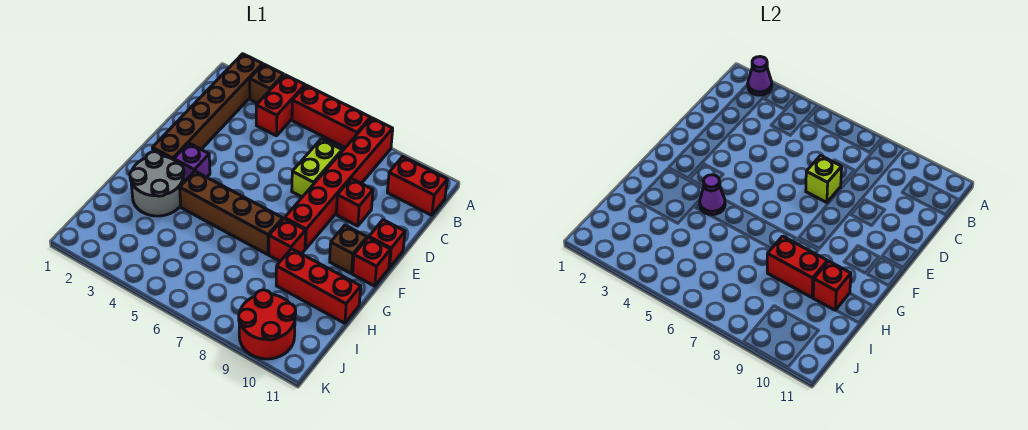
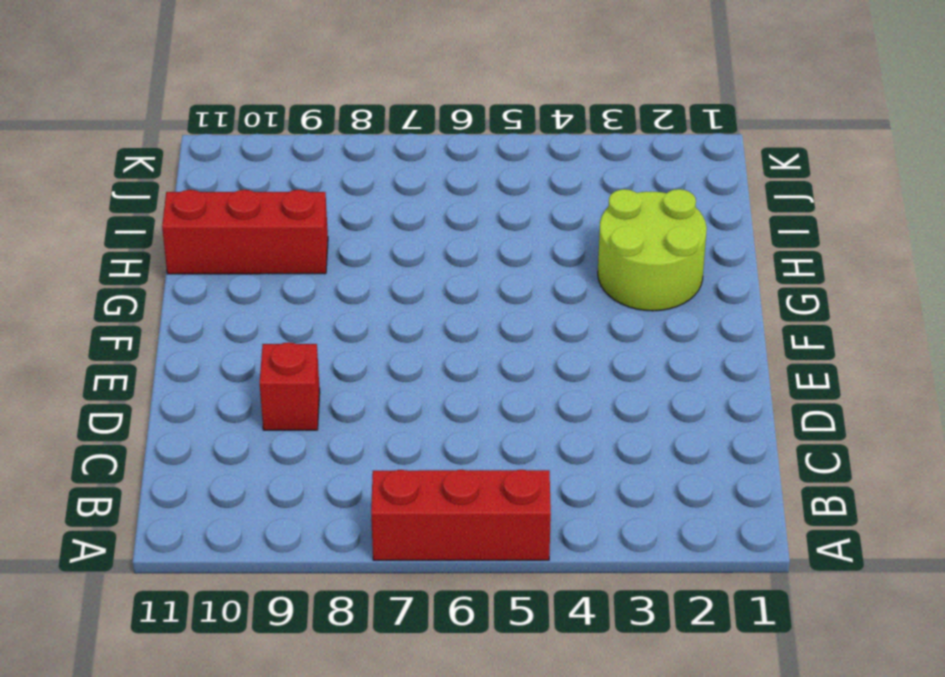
lime 2x2 round brick [598,189,707,311] -> grey 2x2 round brick [130,152,184,216]
none -> brown 1x6 brick [152,54,263,160]
none -> brown 1x1 brick [250,64,284,103]
none -> red 1x2 brick [256,75,305,136]

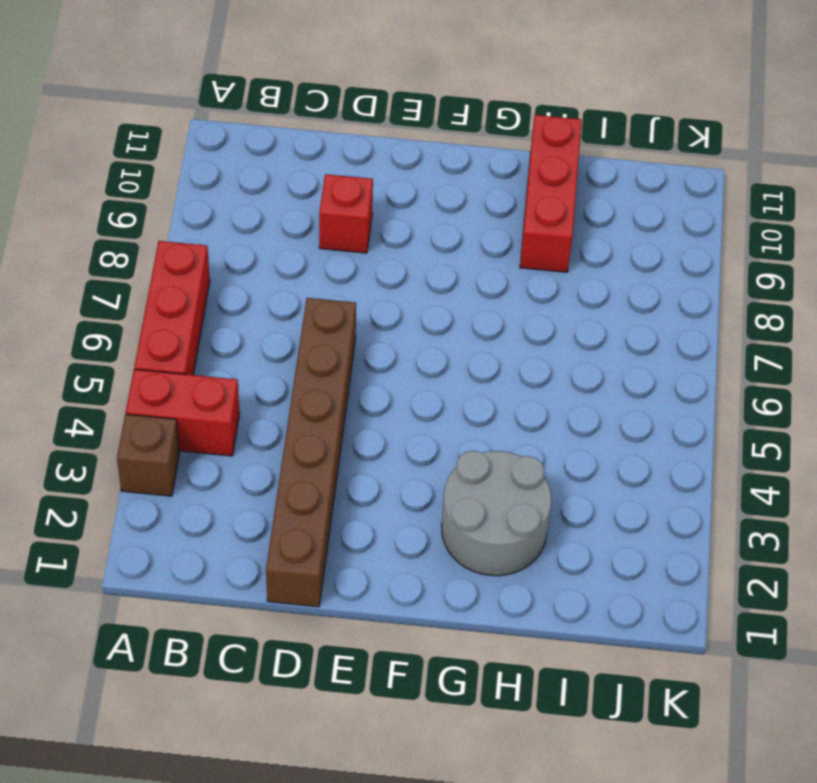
brown 1x6 brick [266,298,356,607] -> brown 1x6 brick turned to [152,54,263,160]
none -> red 1x6 brick [285,118,393,249]
none -> red 1x2 brick [387,157,447,215]
none -> lime 1x2 brick [292,139,342,197]

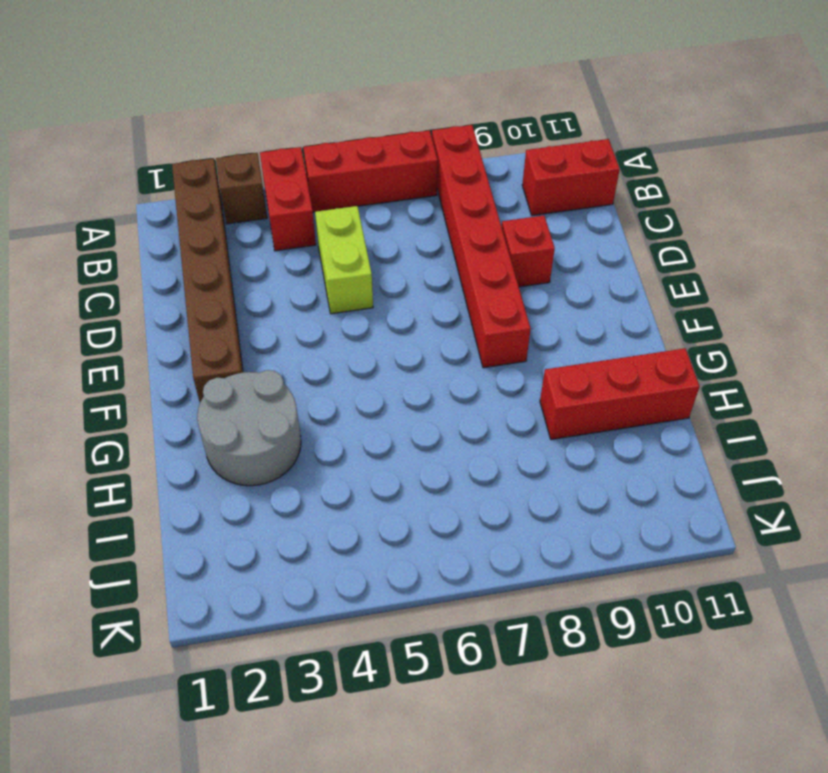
lime 1x2 brick [315,206,373,314] -> lime 1x2 brick moved to [292,139,342,197]
none -> red 1x1 brick [369,220,405,268]
none -> purple 1x1 brick [174,143,210,182]
none -> brown 1x1 brick [330,225,367,274]

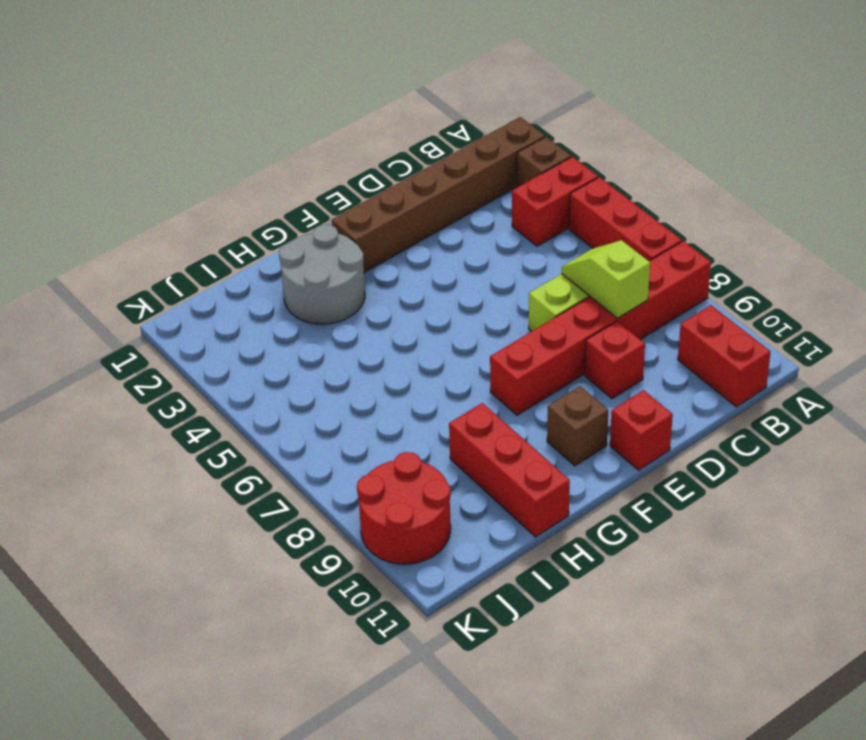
lime 1x2 slope [562,240,650,318] -> none
none -> purple 1x1 brick [174,143,210,182]
none -> red 1x1 brick [353,237,391,286]
none -> brown 1x4 brick [180,171,283,255]

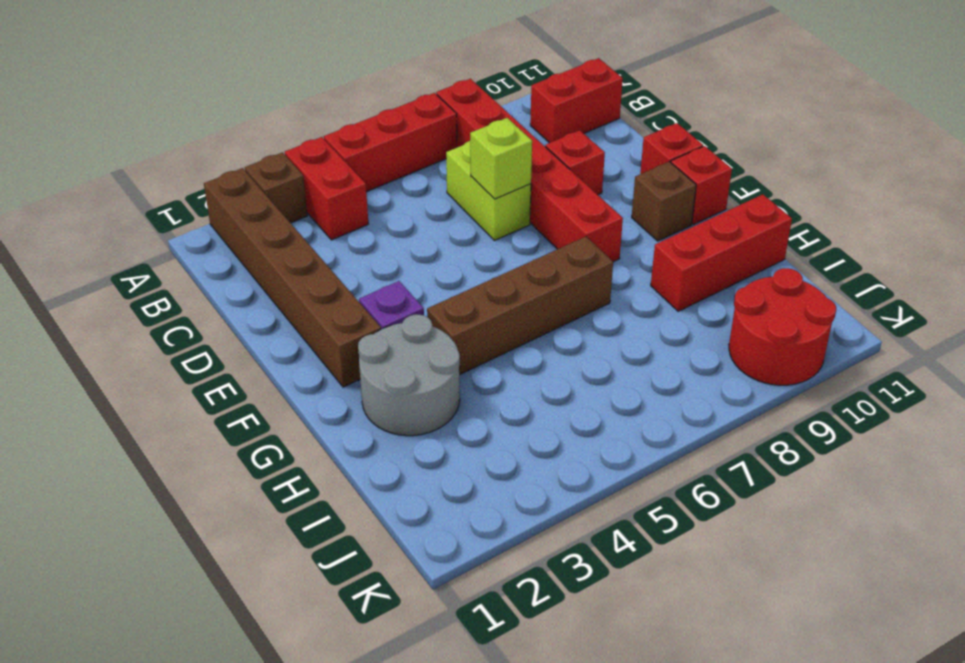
none -> red 1x1 brick [269,219,306,261]
none -> purple 1x1 cone [748,57,772,95]
none -> purple 1x1 cone [700,175,725,215]

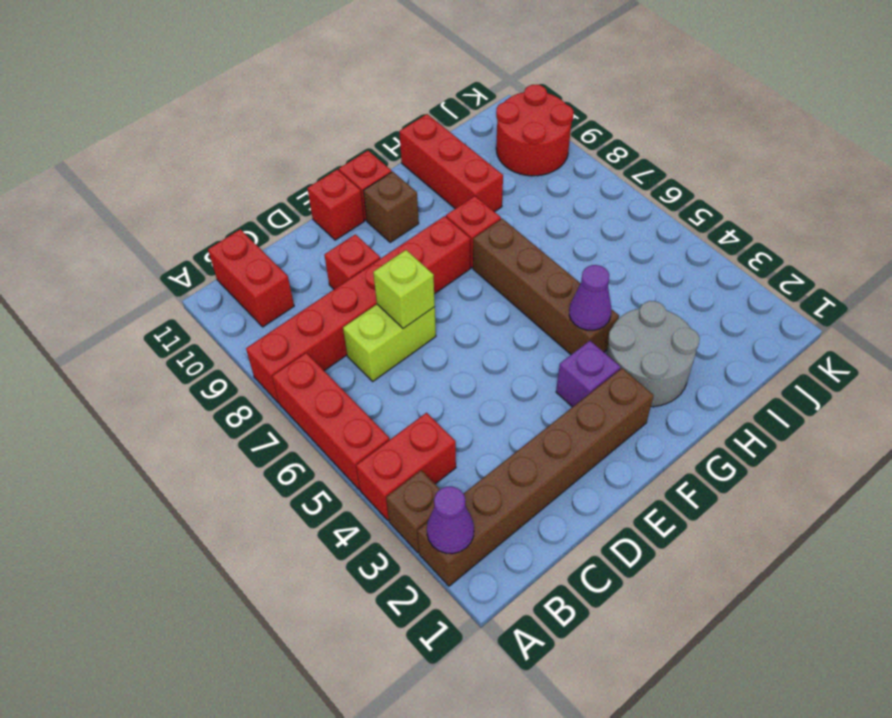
none -> red 1x2 brick [767,236,827,297]
none -> red 1x1 brick [813,261,851,310]

